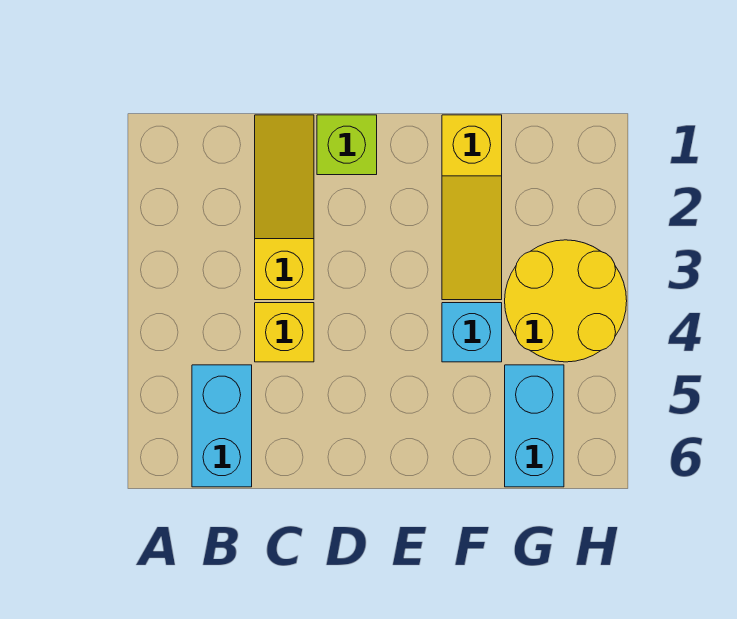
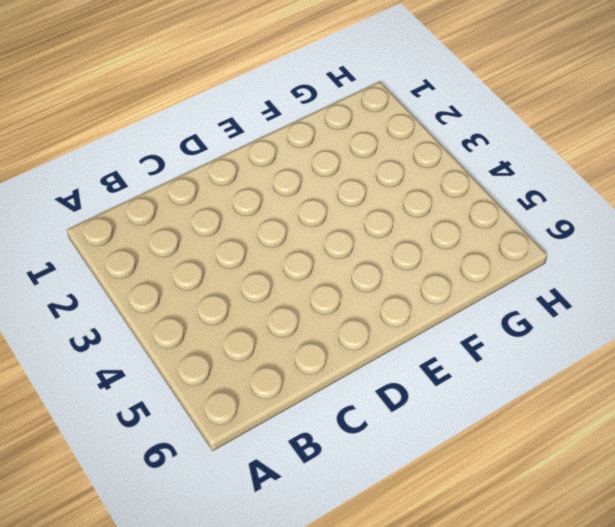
none -> cyan 1x2 brick [192,365,252,487]
none -> yellow 1x3 slope [255,115,314,300]

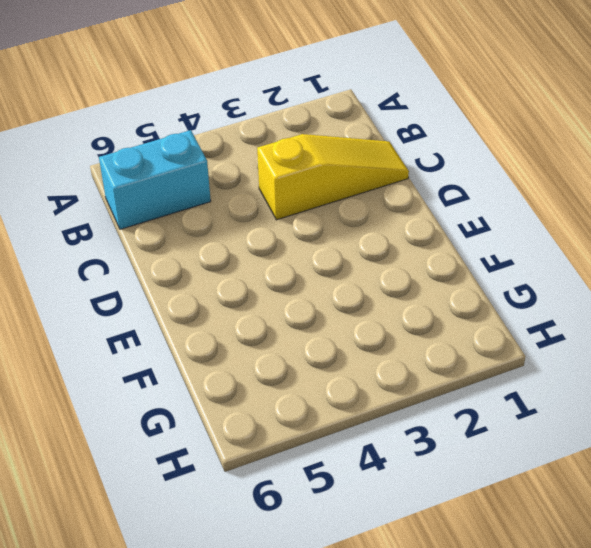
none -> yellow 1x1 brick [255,303,314,362]
none -> lime 1x1 brick [317,115,377,175]

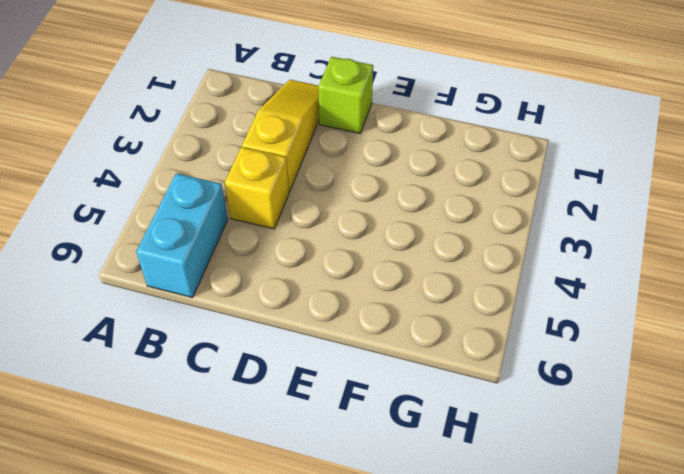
none -> yellow 1x3 slope [442,115,502,300]
none -> cyan 1x1 brick [442,303,502,362]

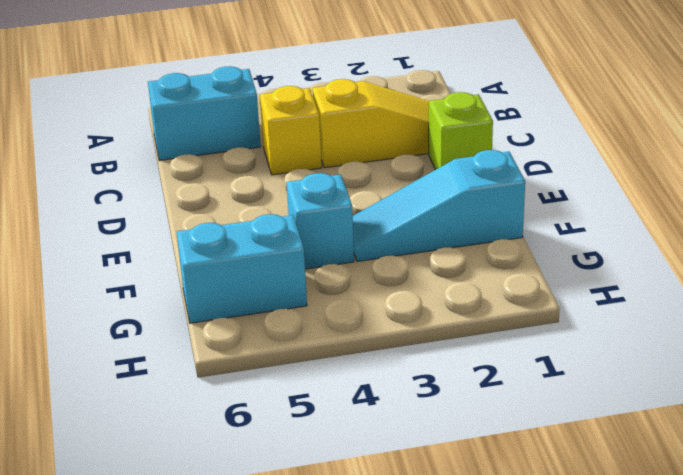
cyan 1x3 slope [353,150,525,261] -> yellow 1x3 slope [442,115,502,300]
none -> yellow 2x2 round brick [505,240,627,362]

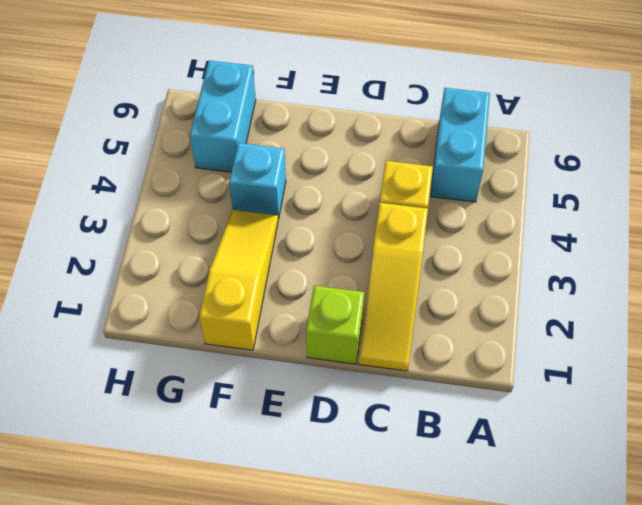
none -> yellow 2x2 round brick [505,240,627,362]

